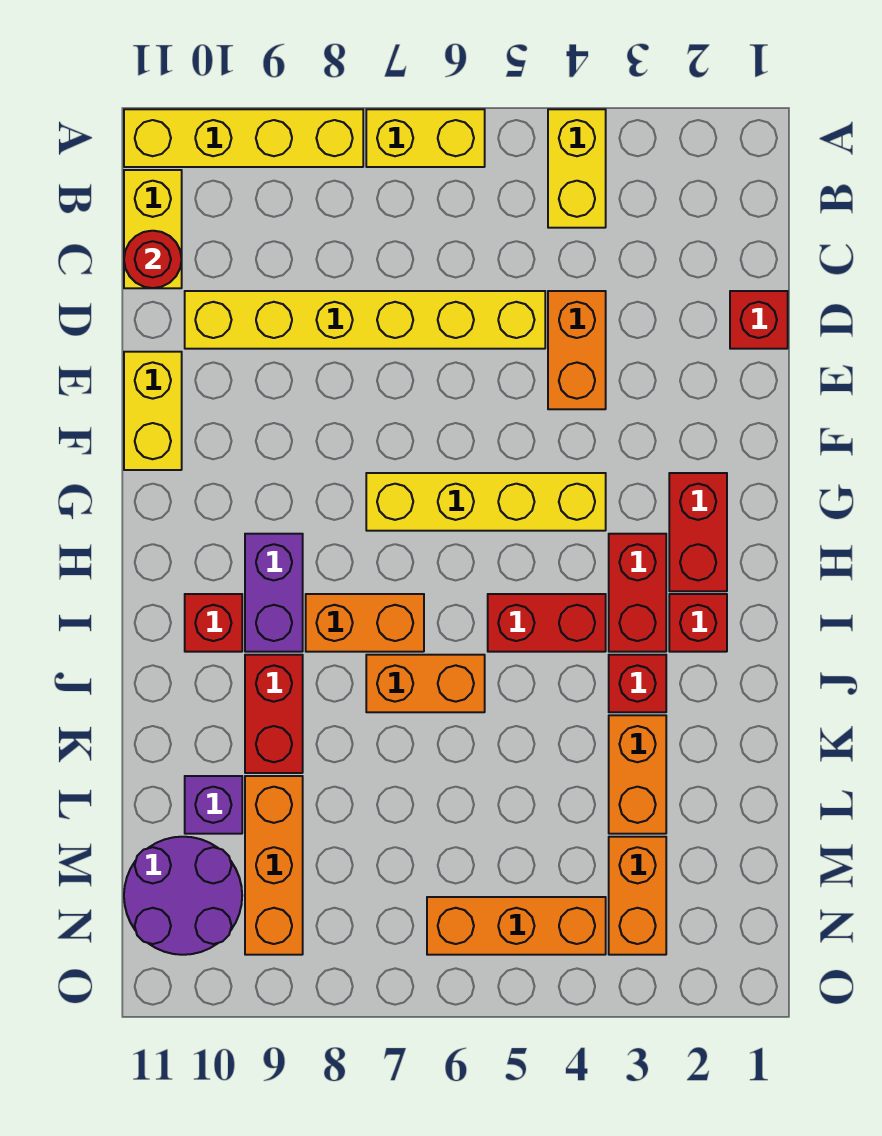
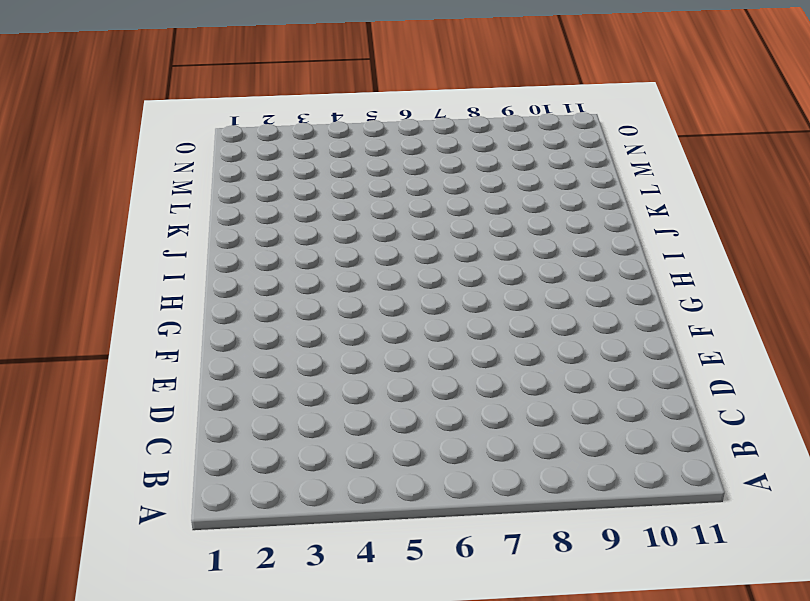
none -> yellow 1x2 brick [548,109,606,228]
none -> yellow 1x2 brick [366,109,485,167]
none -> yellow 1x4 brick [124,109,363,167]

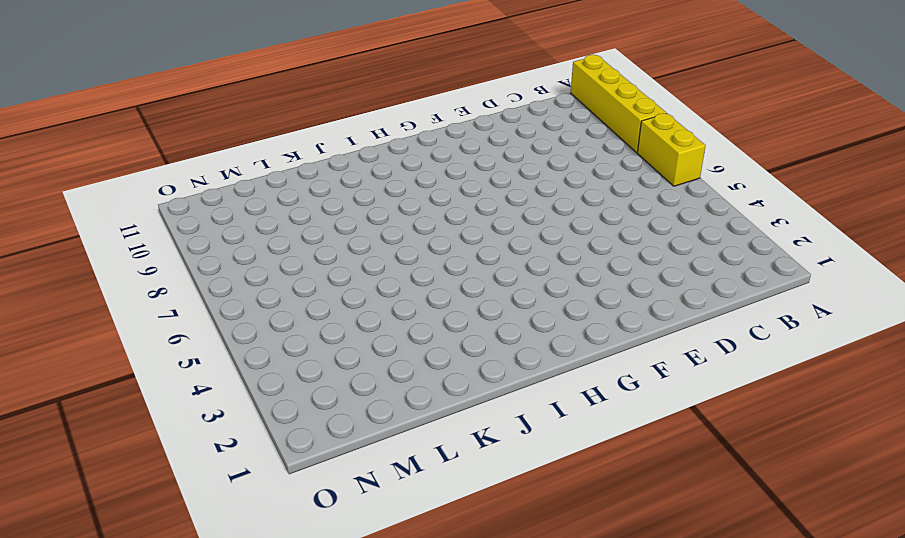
none -> yellow 1x2 brick [548,109,606,228]
none -> yellow 1x2 brick [124,170,182,288]
none -> red 1x1 brick [730,291,788,349]

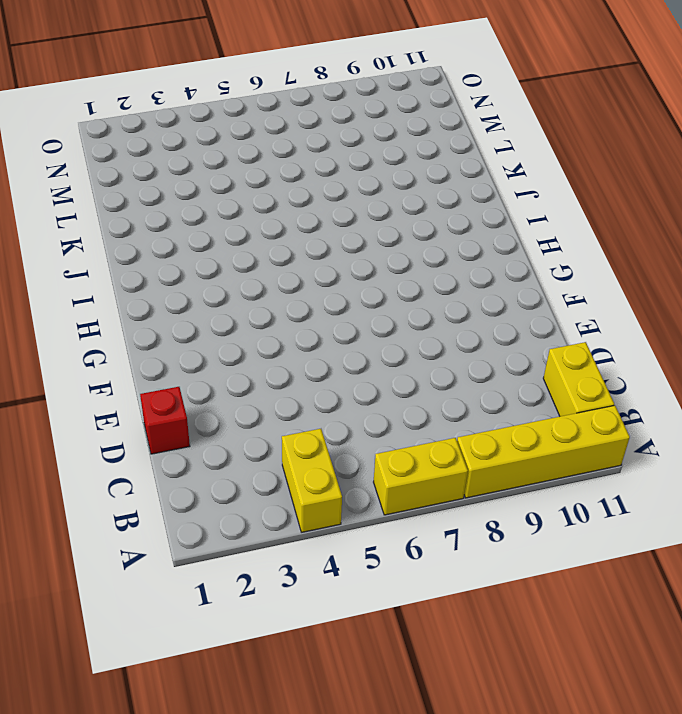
none -> orange 1x2 brick [548,291,606,409]
none -> yellow 1x6 brick [185,291,545,349]
none -> yellow 1x2 brick [124,352,182,470]

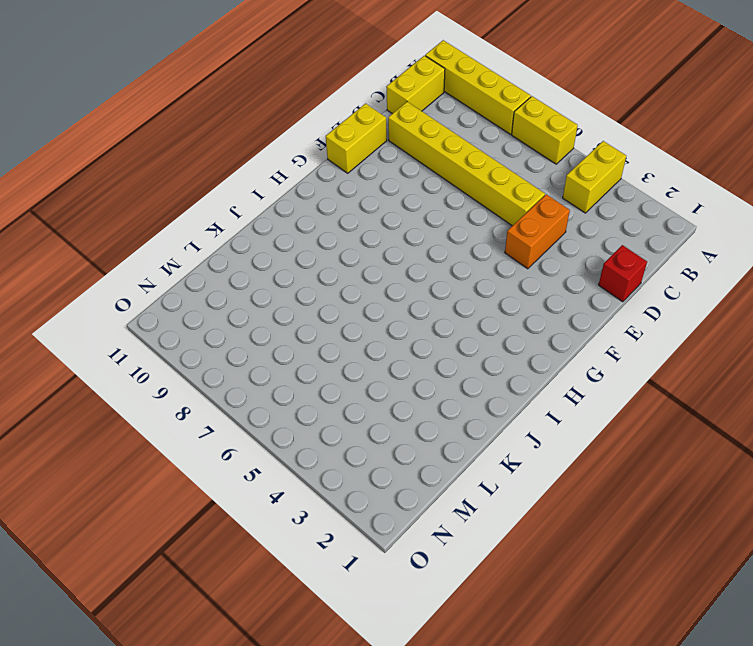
none -> red 1x2 brick [669,473,727,591]
none -> yellow 1x4 brick [366,473,606,531]
none -> red 1x2 brick [609,534,666,652]

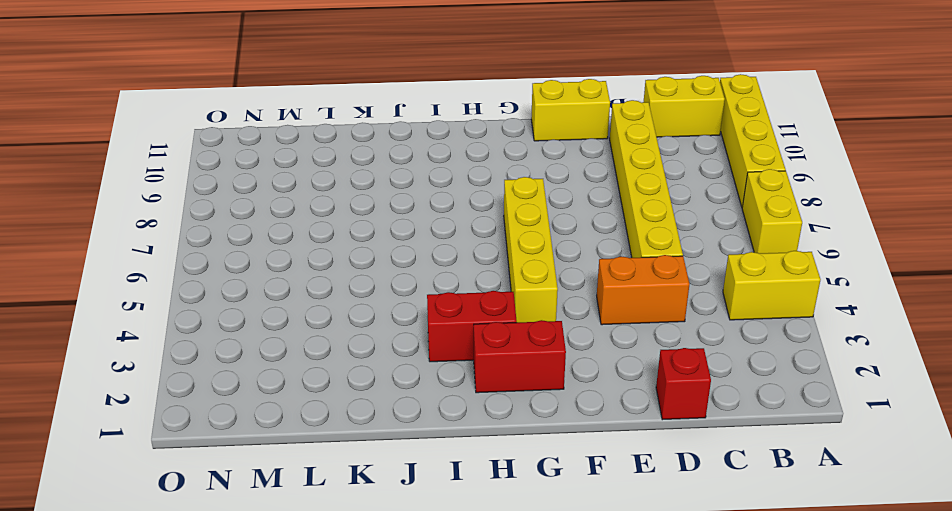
none -> purple 1x2 brick [245,534,303,652]
none -> red 1x1 brick [669,594,727,652]
none -> red 1x2 brick [488,594,606,652]

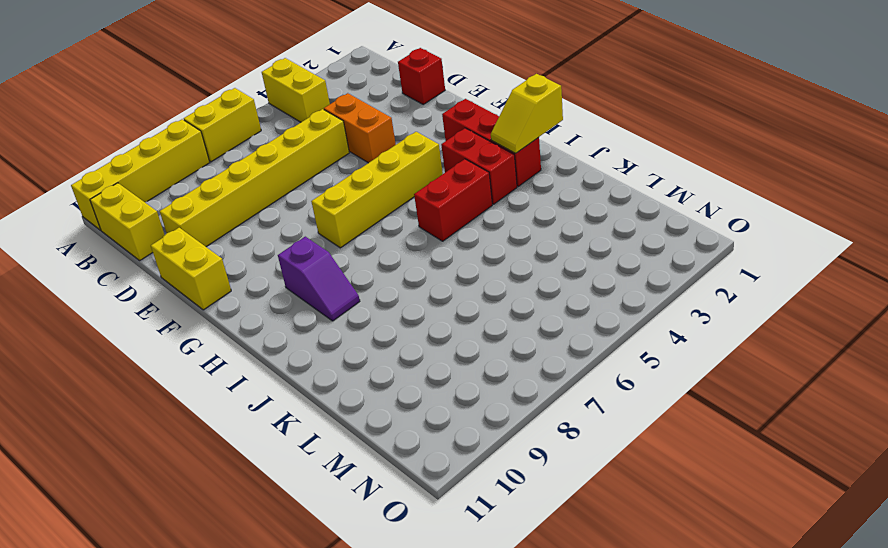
purple 1x2 slope [278,237,360,321] -> purple 1x2 brick [245,534,303,652]
yellow 1x2 slope [491,74,563,153] -> none
none -> orange 1x2 brick [306,594,424,652]
none -> red 1x1 brick [185,594,242,652]
none -> red 1x1 brick [609,655,666,712]

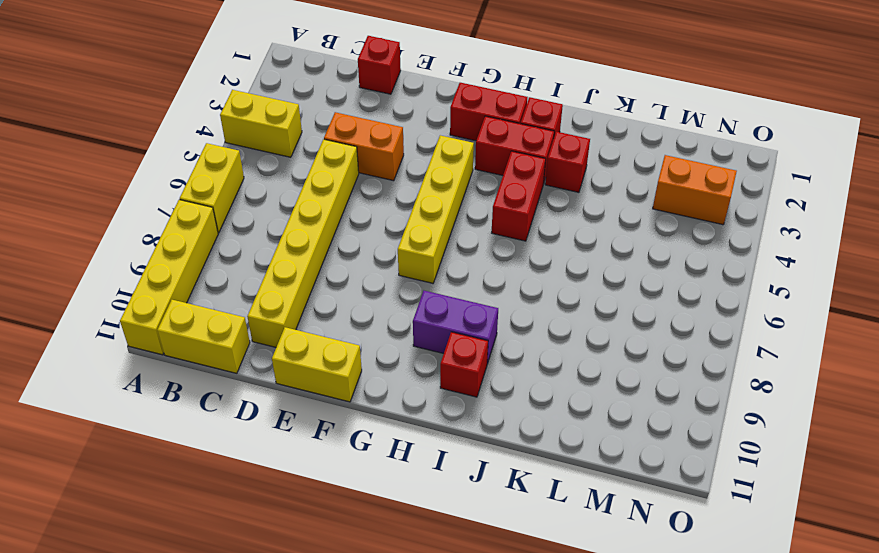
none -> orange 1x2 brick [306,594,424,652]
none -> orange 1x2 brick [366,655,485,712]
none -> red 1x2 brick [245,655,303,773]

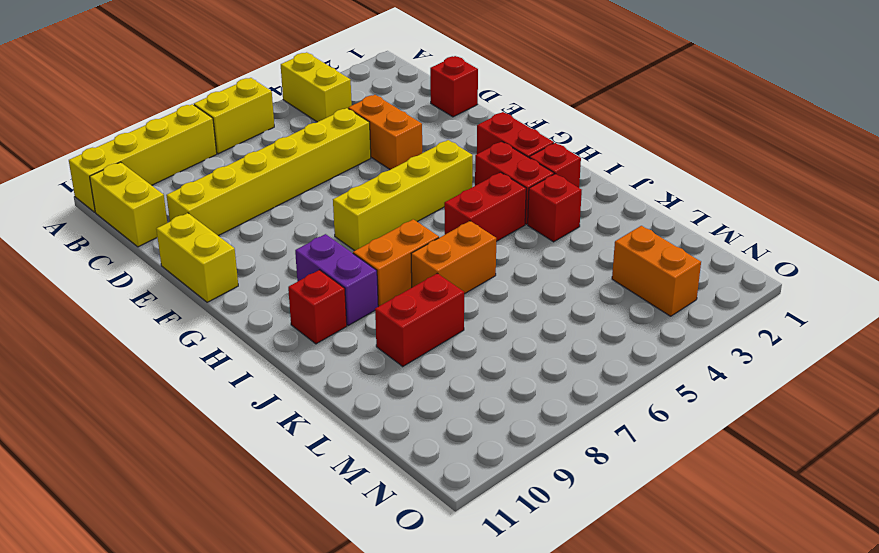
red 1x2 brick [375,273,464,366] -> red 1x2 brick turned to [245,655,303,773]
none -> orange 1x2 brick [609,715,666,834]
none -> orange 1x3 brick [245,776,303,955]
none -> purple 1x1 brick [185,776,242,834]

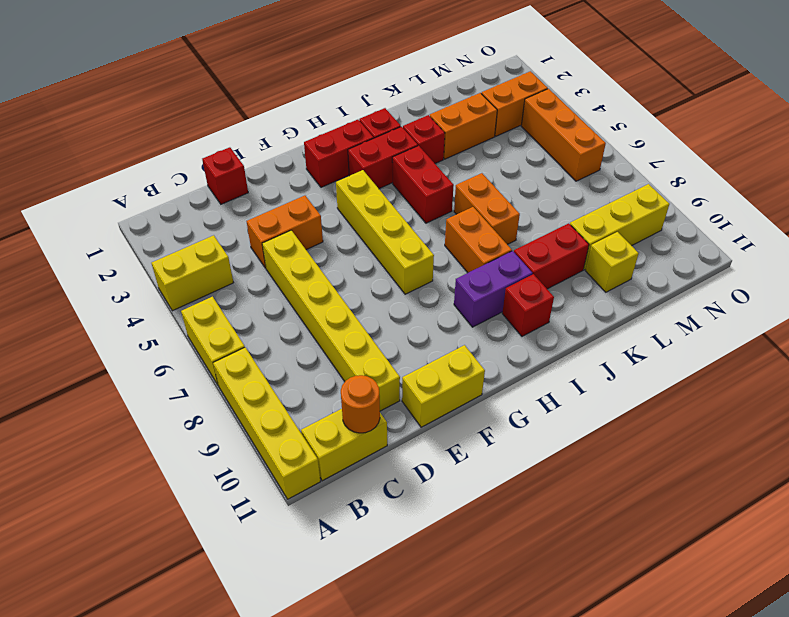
orange 1x1 round brick [341,375,380,433] -> red 1x1 round brick [124,231,182,288]
yellow 1x3 brick [570,184,669,270] -> orange 1x3 brick [245,776,303,955]
yellow 1x1 brick [586,232,639,292] -> purple 1x1 brick [185,776,242,834]
none -> purple 2x2 round brick [124,837,242,955]

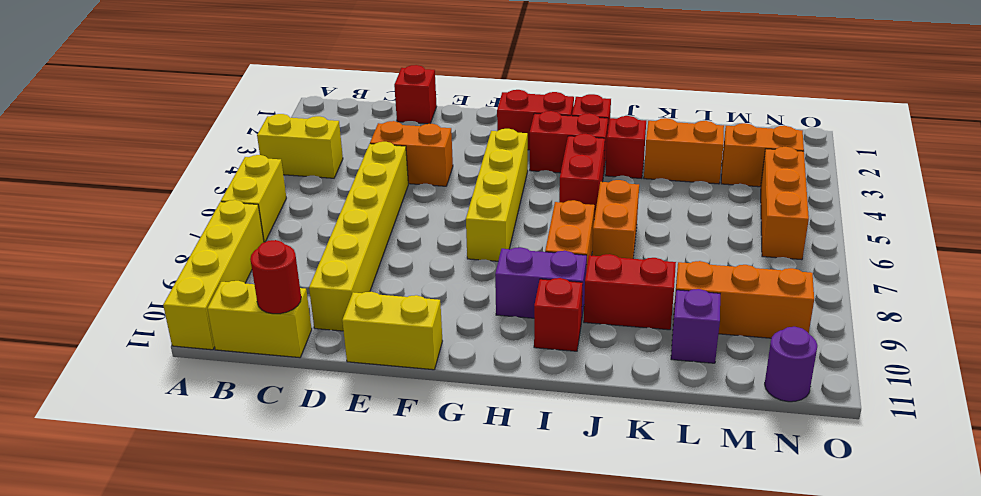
purple 1x1 round brick [765,327,817,402] -> purple 2x2 round brick [124,837,242,955]

